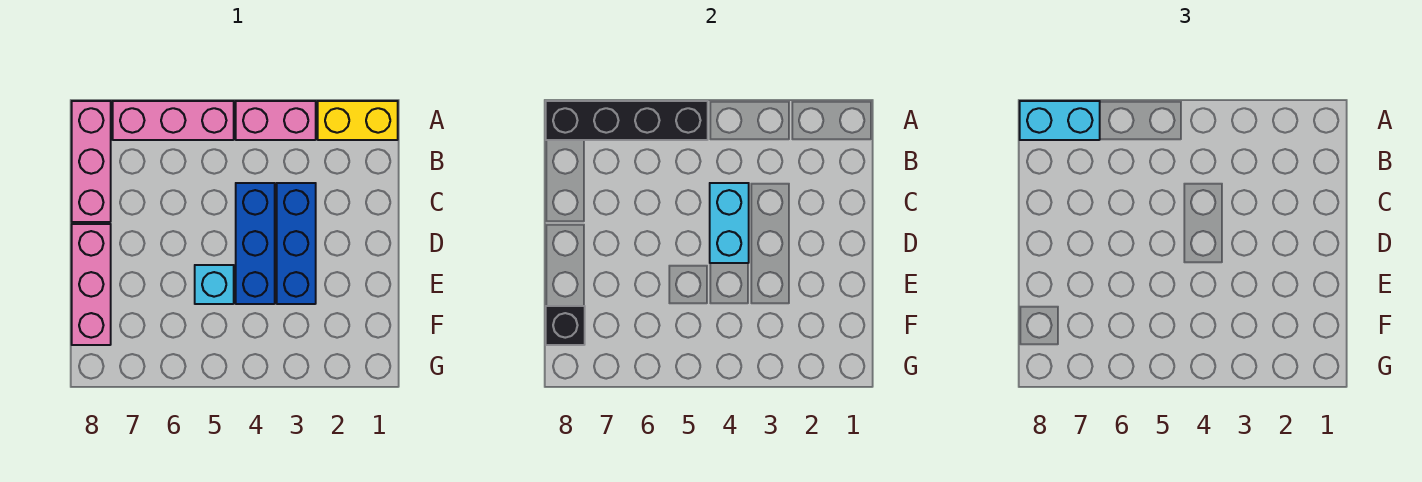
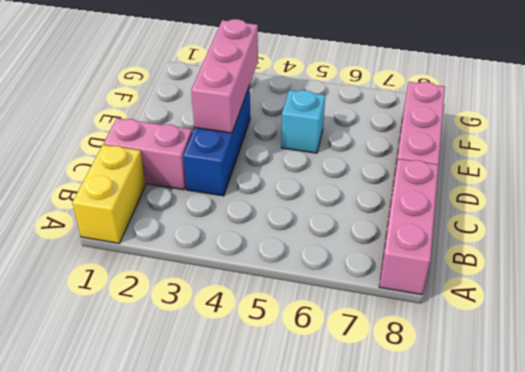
yellow 1x2 brick [72,145,146,243] -> yellow 1x2 brick turned to [318,101,398,140]
pink 1x2 brick [103,118,192,190] -> pink 1x2 brick moved to [236,101,316,140]
pink 1x3 brick [191,19,258,133] -> pink 1x3 brick turned to [113,101,234,140]
none -> blue 1x3 brick [236,183,275,304]
none -> black 1x4 brick [546,101,708,140]
none -> cyan 1x2 brick [710,183,749,263]

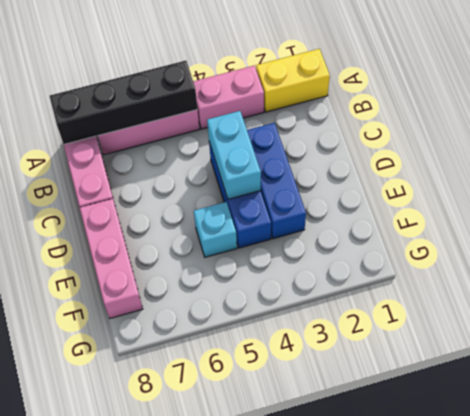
none -> black 1x1 brick [546,306,585,345]
none -> cyan 1x2 brick [1020,101,1100,140]

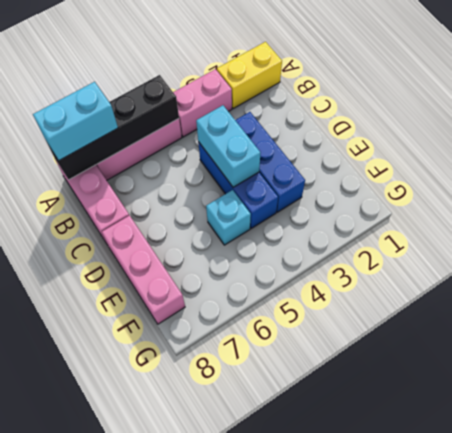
none -> black 1x1 brick [546,306,585,345]

